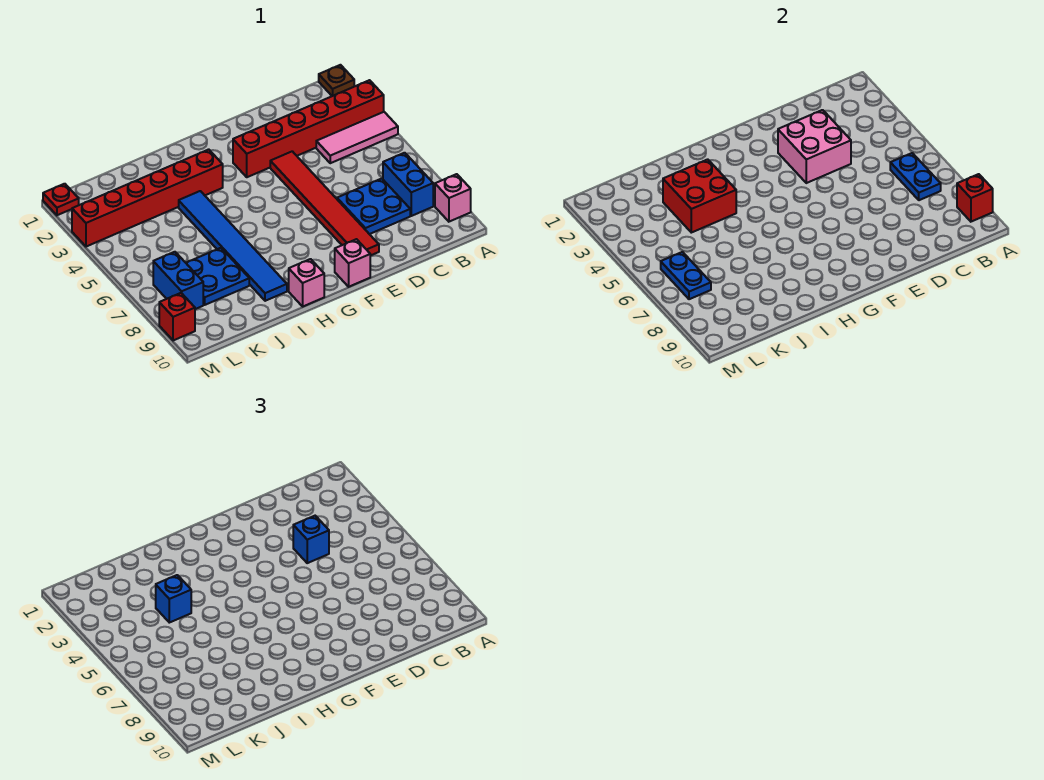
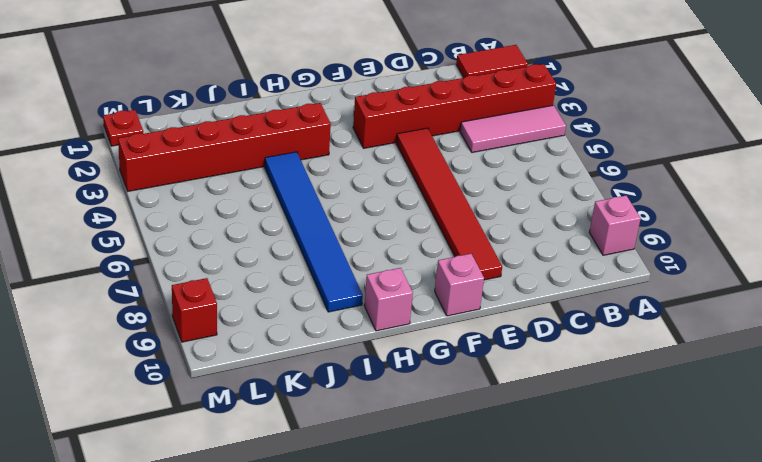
red 1x2 tile [456,45,528,78] -> brown 1x1 plate [319,65,354,96]
none -> blue 1x2 brick [383,153,433,216]
none -> blue 2x2 plate [337,179,410,234]
none -> blue 2x2 plate [186,248,249,305]

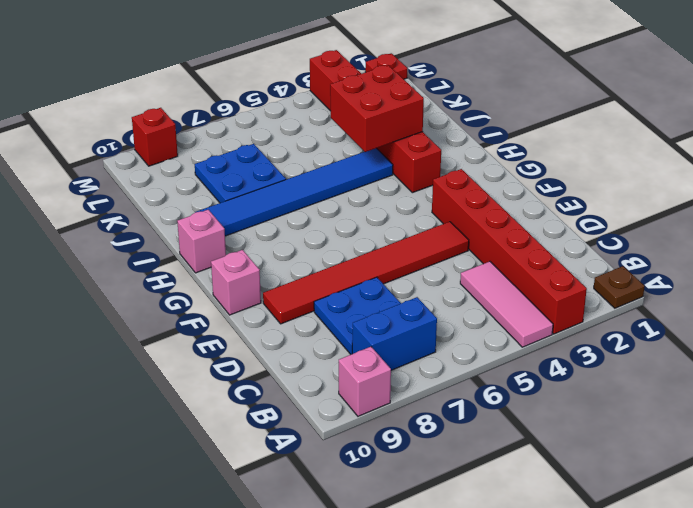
none -> blue 1x2 brick [153,252,203,309]
none -> red 1x1 brick [957,174,993,222]
none -> blue 1x2 plate [890,153,941,200]

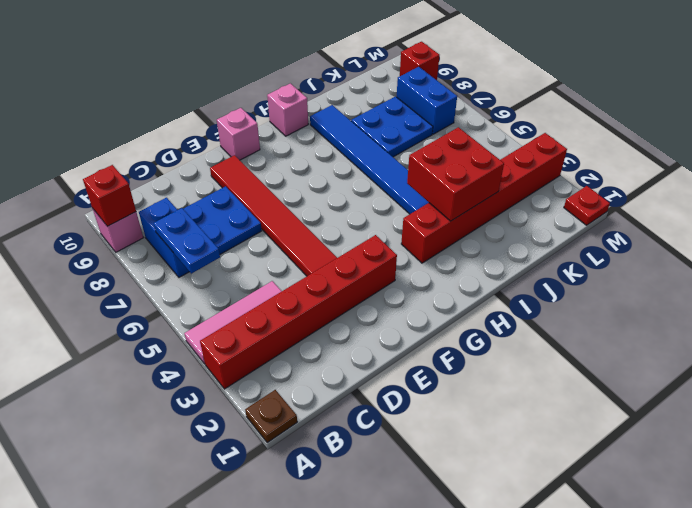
none -> pink 2x2 brick [778,110,851,183]
none -> blue 1x2 plate [661,252,711,299]
none -> blue 1x1 brick [293,516,329,563]

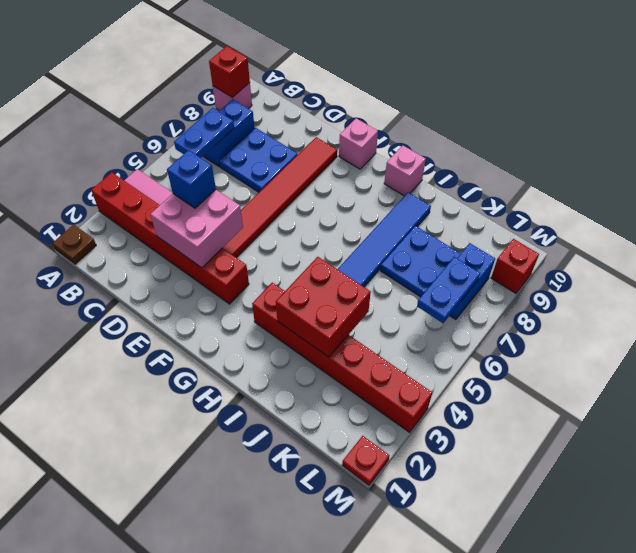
none -> blue 1x1 brick [156,575,191,623]

